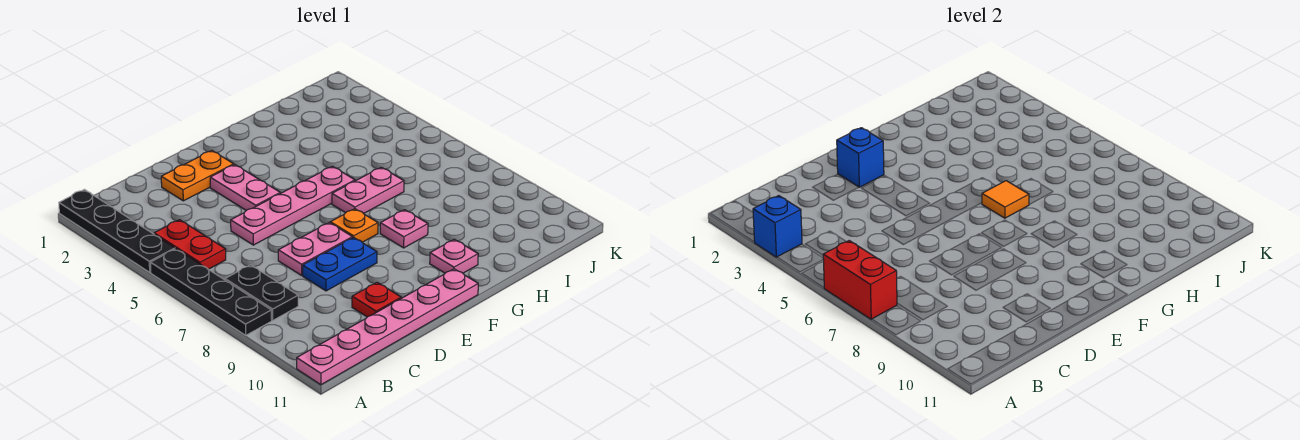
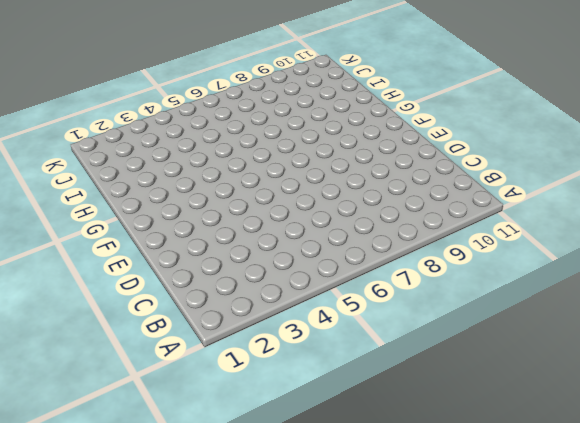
none -> black 1x4 plate [59,190,175,272]
none -> black 1x4 plate [150,249,272,335]
none -> pink 1x6 plate [297,269,478,385]

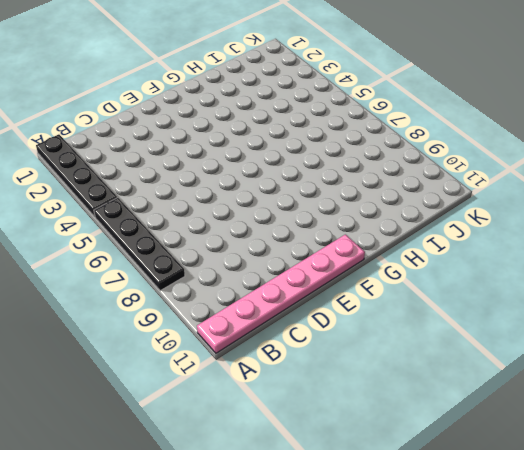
none -> red 1x2 plate [154,220,226,269]
none -> black 1x2 plate [225,265,298,320]
none -> orange 1x2 plate [161,151,234,201]

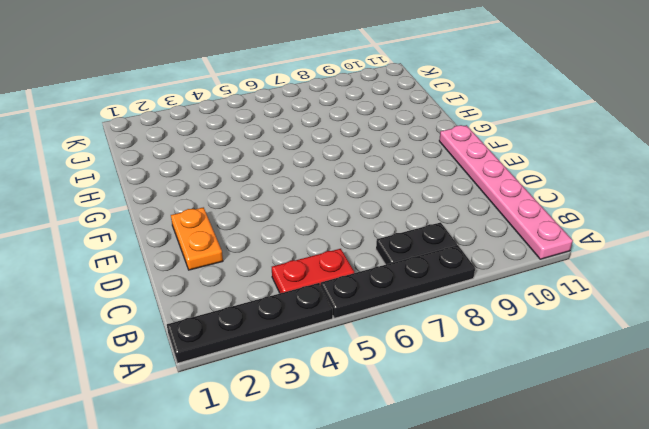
none -> pink 1x4 plate [231,166,355,245]
none -> pink 1x2 plate [278,223,352,275]
none -> blue 1x2 plate [303,237,377,291]

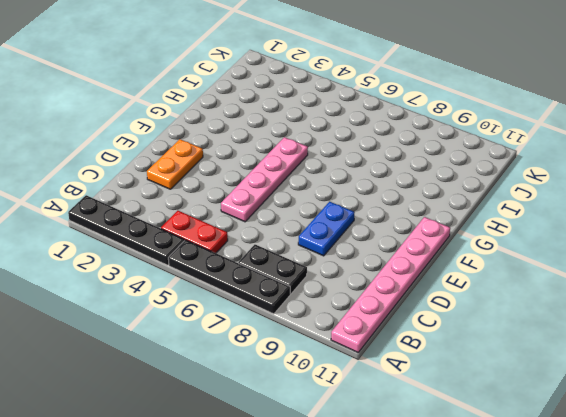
none -> pink 1x2 plate [278,223,352,275]
none -> red 1x1 plate [352,282,401,317]
none -> pink 1x2 plate [210,165,280,210]

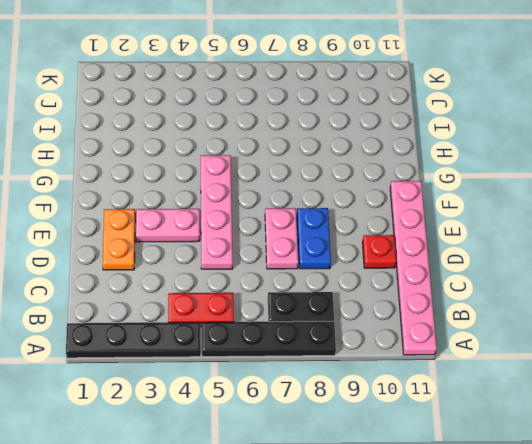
none -> orange 1x1 plate [330,209,378,242]
none -> pink 1x2 plate [332,167,404,214]
none -> pink 1x1 plate [380,210,428,248]

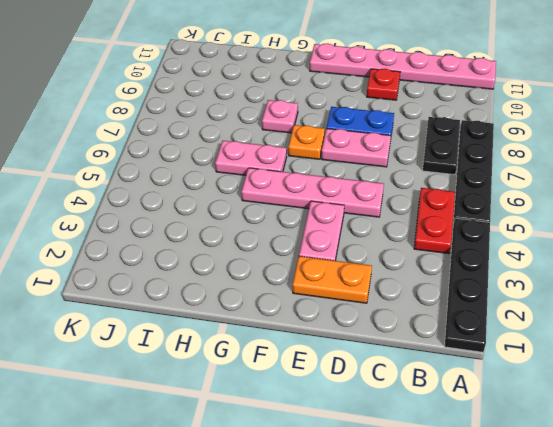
none -> pink 1x1 plate [430,239,478,273]
none -> blue 1x1 brick [753,196,802,257]
none -> red 1x2 brick [823,241,897,319]

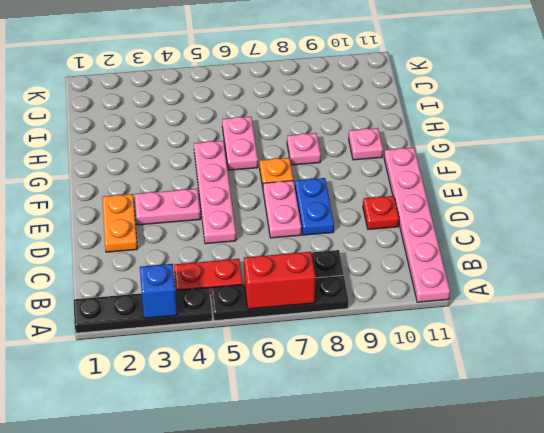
none -> blue 1x1 brick [837,128,884,187]
none -> orange 1x1 tile [982,181,1029,218]

